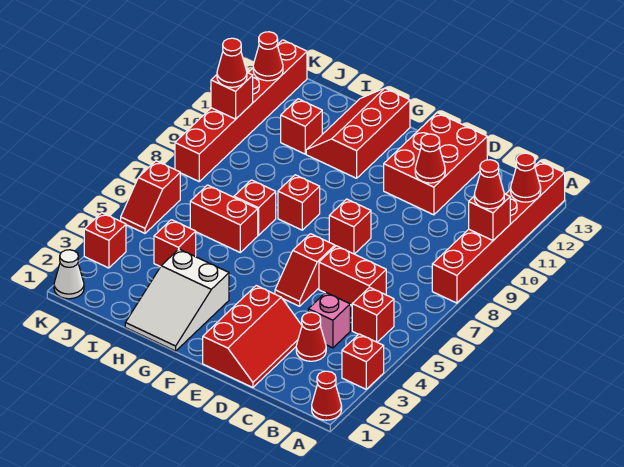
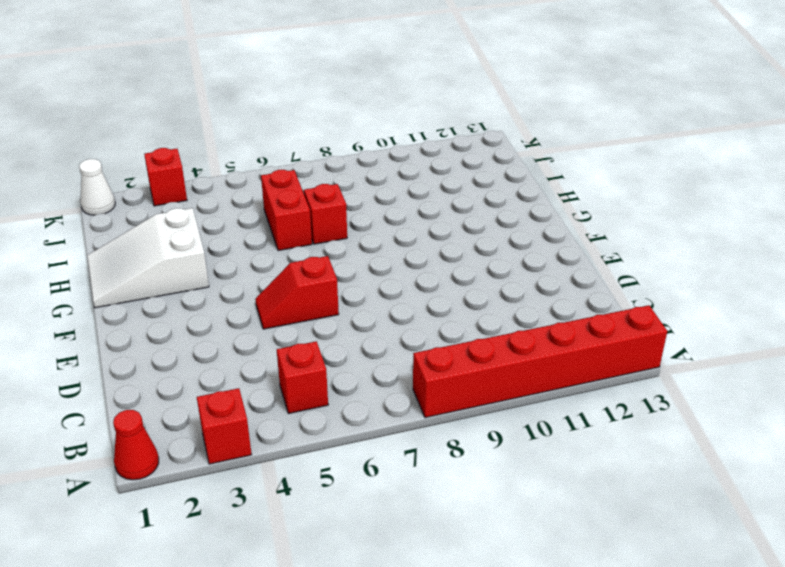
none -> red 1x1 cone [296,312,326,361]
none -> pink 1x1 brick [308,293,350,348]
none -> red 1x2 brick [319,246,386,305]

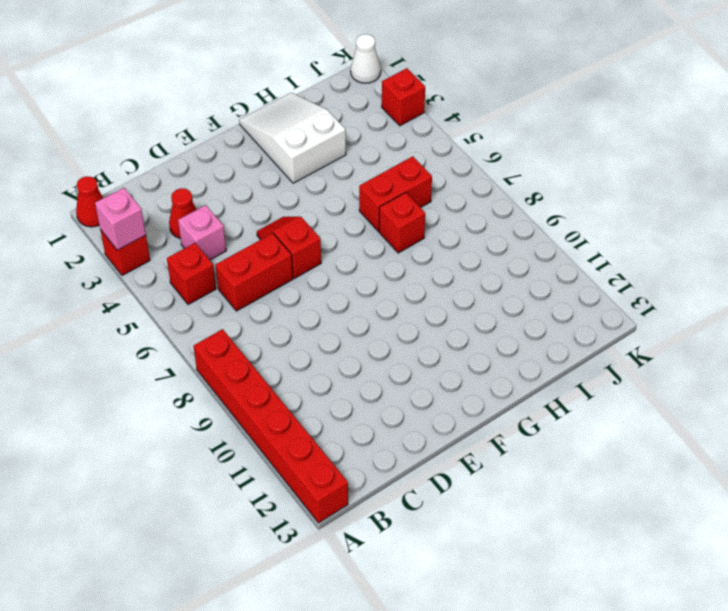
pink 1x1 brick [95,188,146,250] -> none
none -> red 2x3 slope [203,286,302,388]
none -> red 2x3 brick [384,113,487,215]
none -> red 1x1 brick [329,199,371,254]

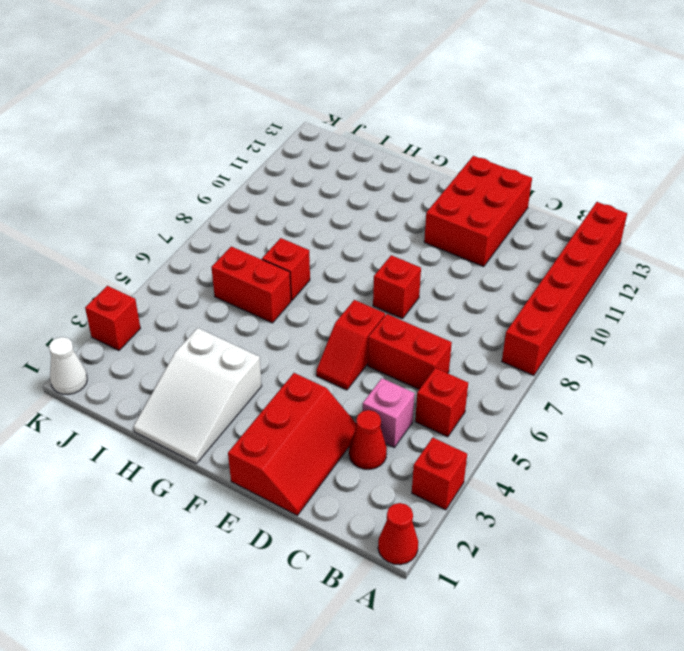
none -> red 1x1 brick [278,175,320,230]
none -> red 2x3 slope [306,88,410,178]
none -> red 1x1 brick [154,220,196,267]

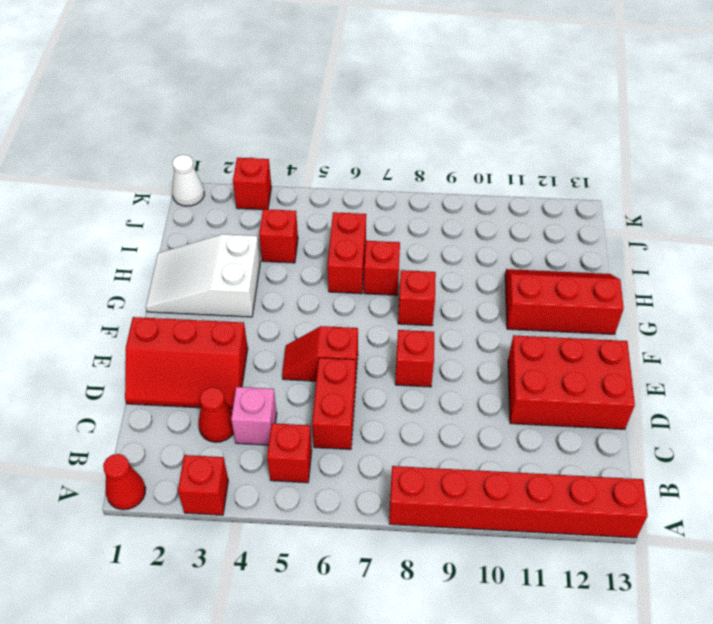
none -> red 1x1 brick [281,99,322,154]
none -> red 1x2 slope [121,161,180,233]
none -> red 1x6 brick [175,40,307,181]

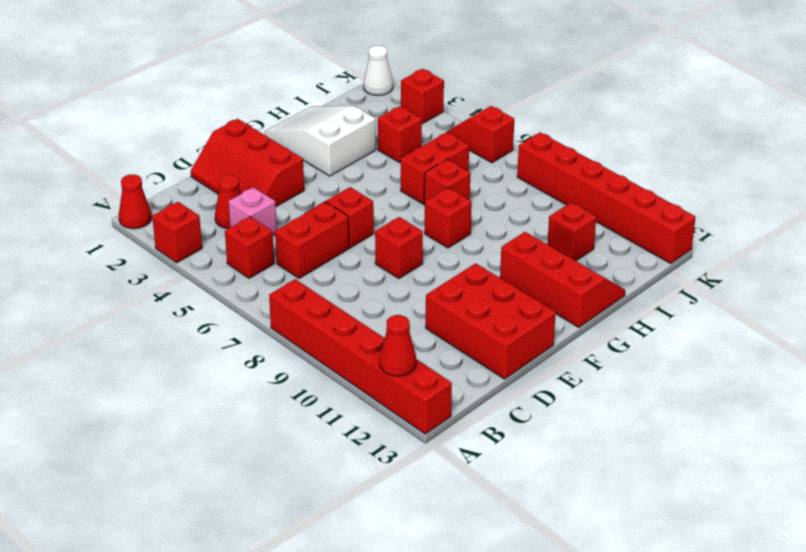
none -> red 1x1 brick [469,194,510,240]
none -> red 1x1 cone [415,134,445,183]
none -> red 1x1 brick [211,73,253,119]

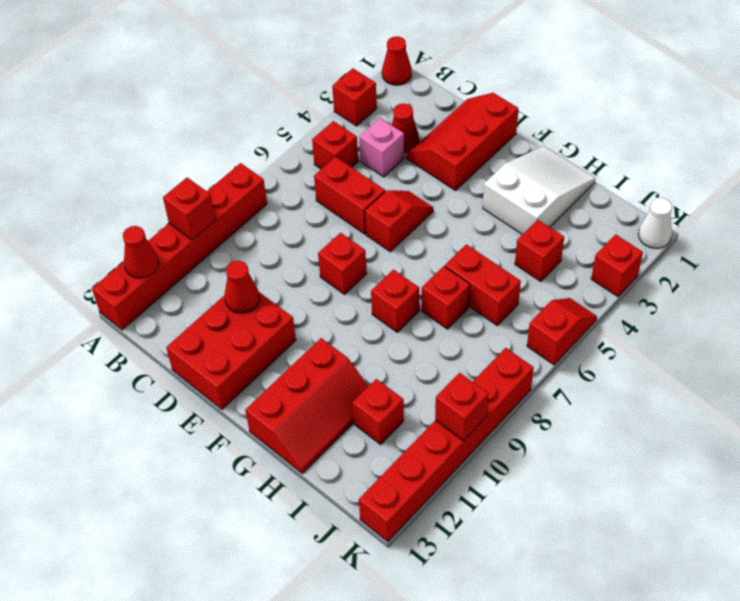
none -> red 1x1 cone [253,32,283,81]
none -> red 1x1 cone [474,160,504,209]
none -> red 1x1 cone [217,38,247,87]

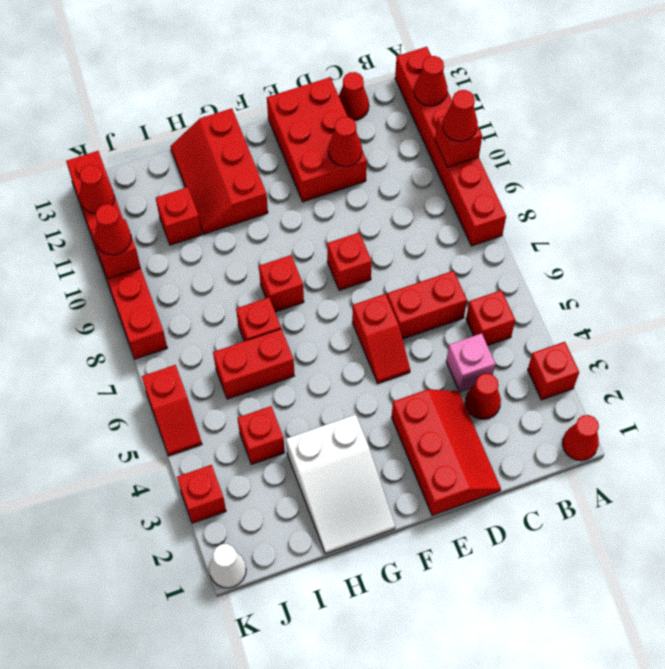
red 1x1 cone [339,72,369,120] -> none

